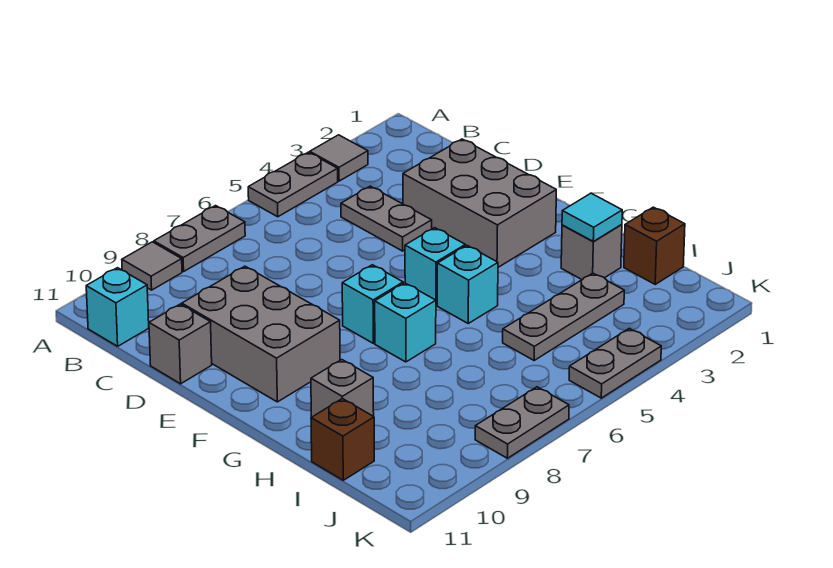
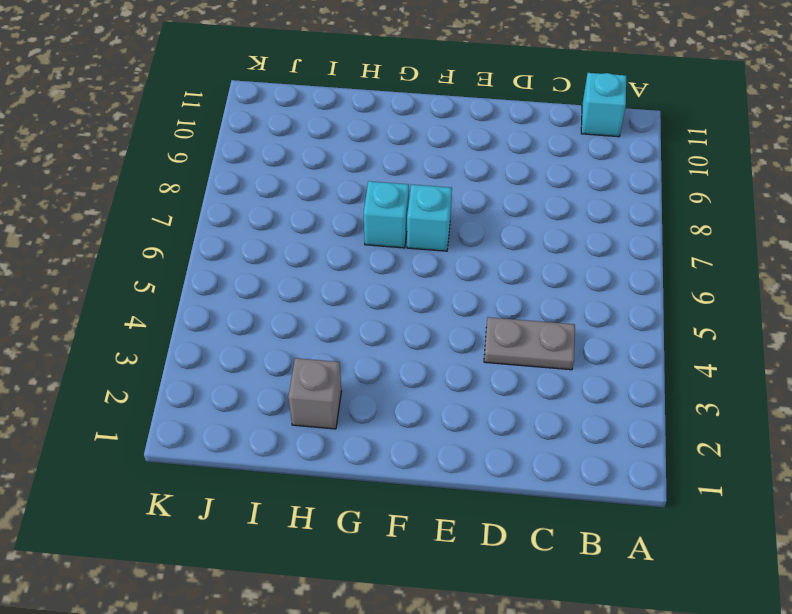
none -> grey 1x1 tile [310,135,368,181]
none -> grey 1x2 plate [248,152,338,217]
none -> grey 1x2 plate [154,206,245,271]

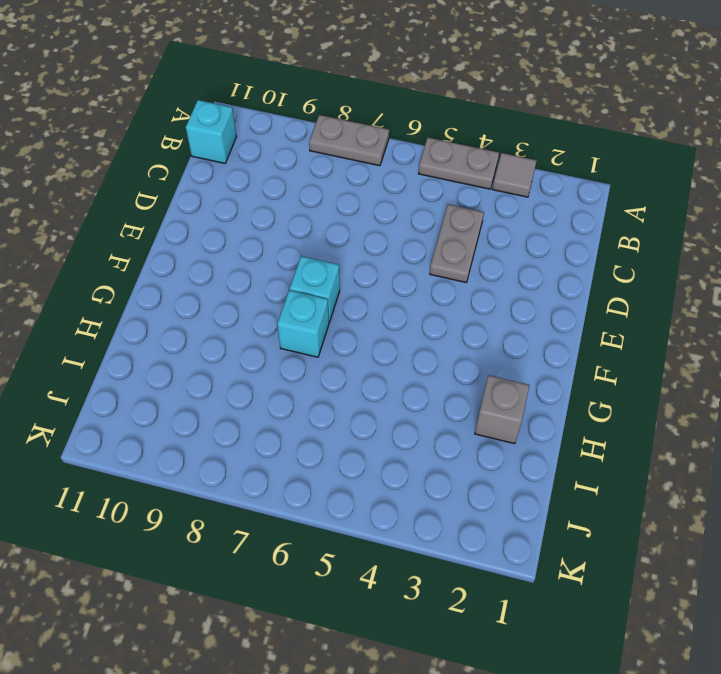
none -> grey 1x1 tile [122,242,182,290]
none -> grey 2x3 brick [403,139,556,267]
none -> grey 2x3 brick [182,266,340,402]

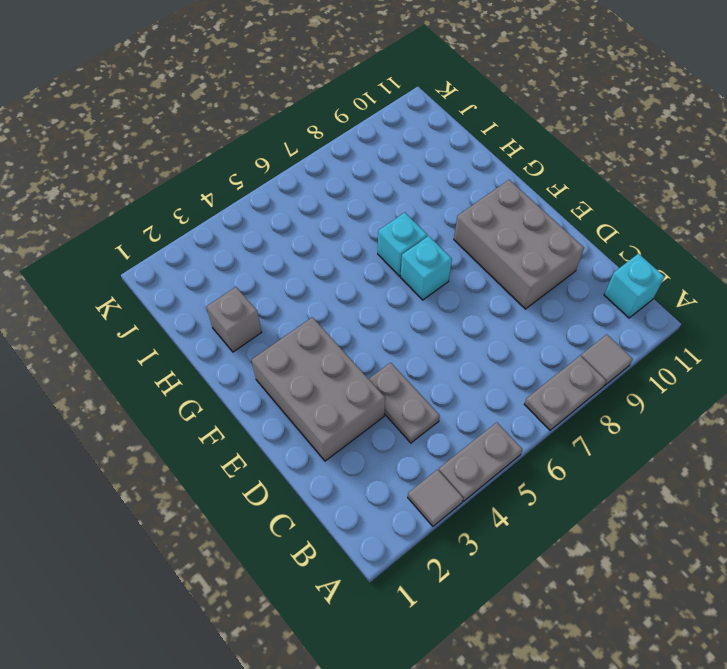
none -> grey 1x1 brick [149,304,212,384]
none -> cyan 1x1 brick [405,228,465,305]
none -> cyan 1x1 brick [437,246,498,323]

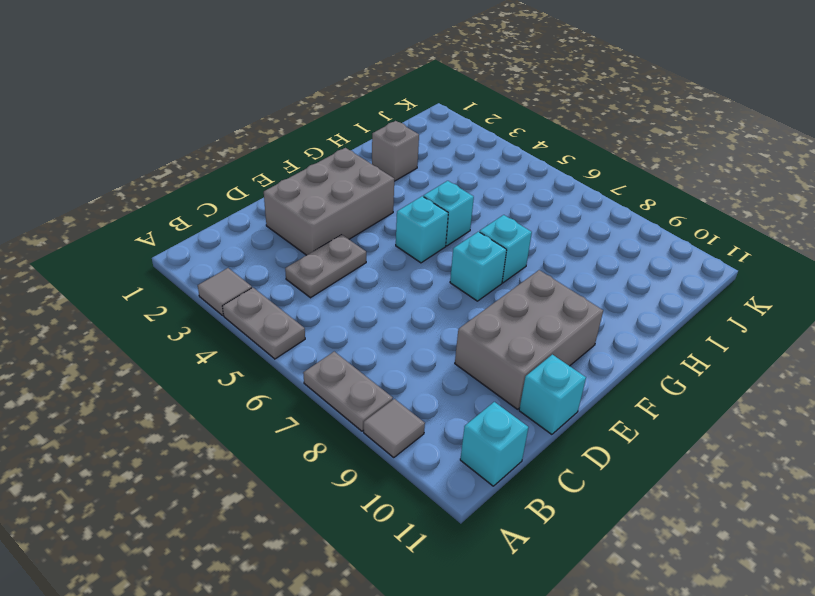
cyan 1x1 brick [519,355,586,434] -> grey 1x1 brick [149,304,212,384]
none -> grey 1x1 brick [311,360,374,417]
none -> brown 1x1 brick [624,207,685,284]
none -> grey 1x3 plate [503,273,624,360]

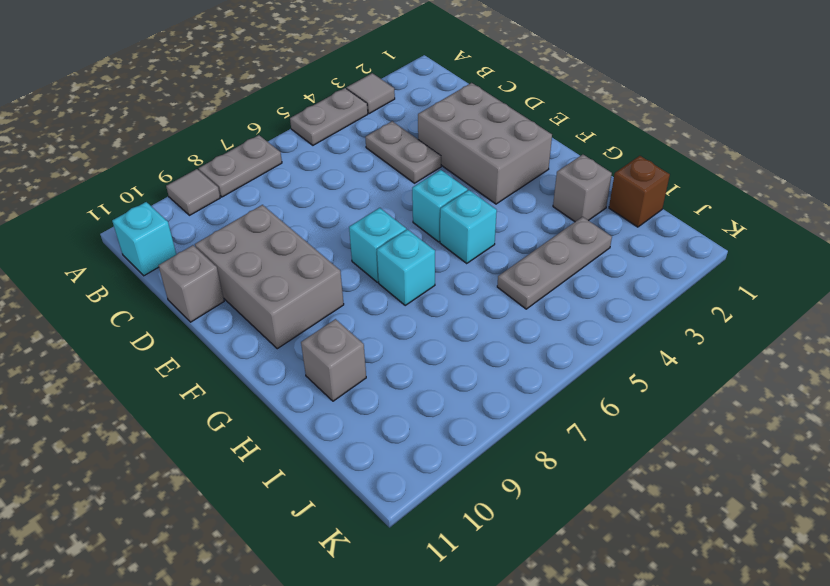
none -> brown 1x1 brick [311,398,374,480]
none -> grey 1x2 plate [569,328,661,398]
none -> grey 1x2 plate [475,387,569,458]

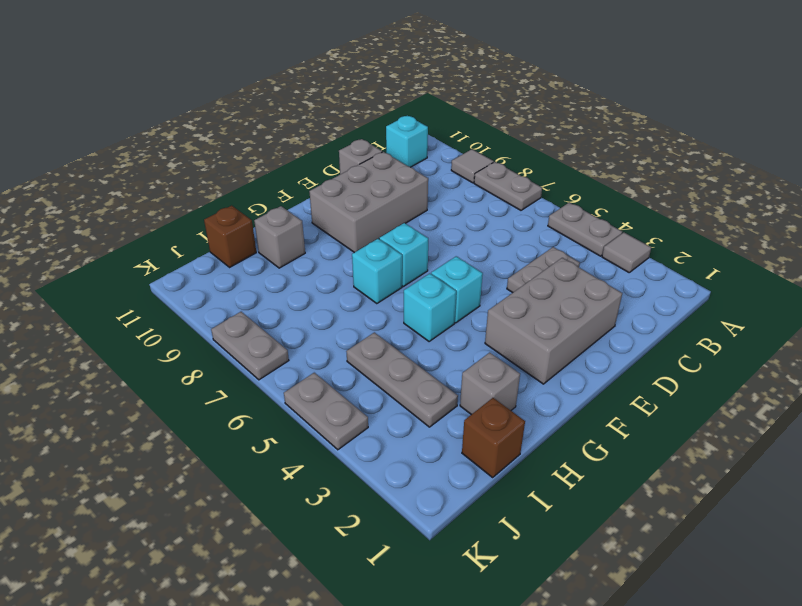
none -> cyan 1x1 tile [562,193,622,241]

